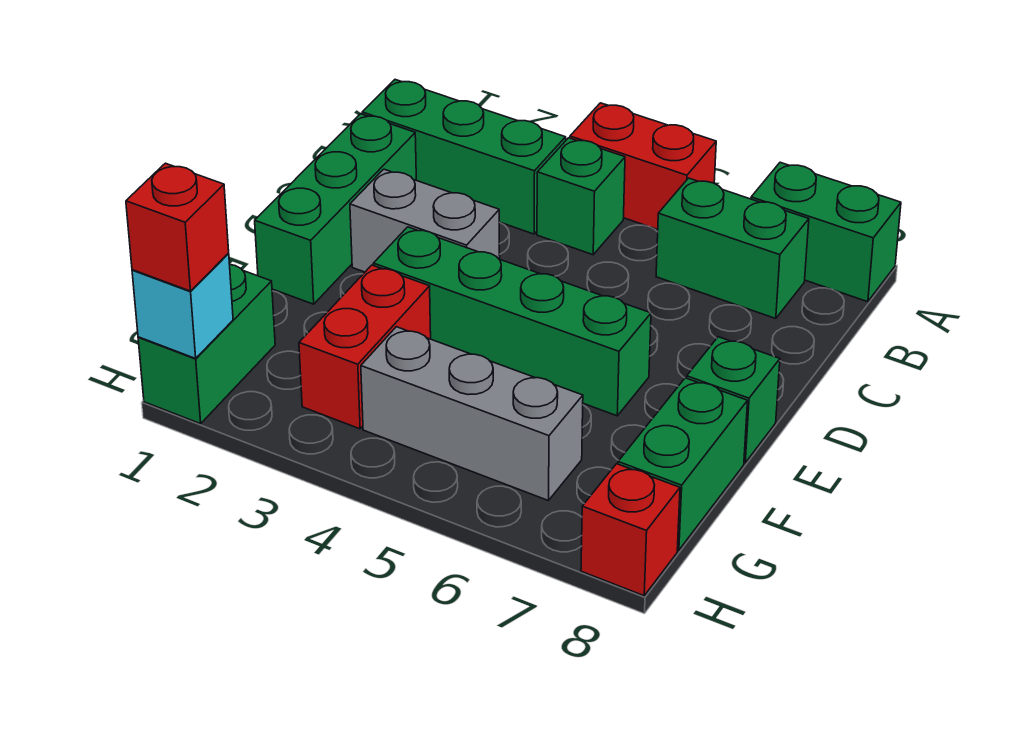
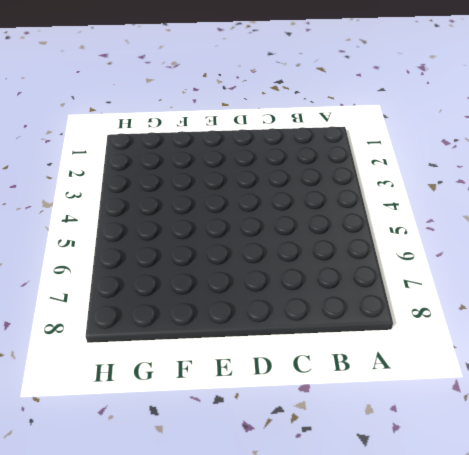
none -> red 1x2 brick [570,103,716,230]
none -> green 1x2 brick [751,162,901,302]
none -> green 1x3 brick [362,80,566,234]

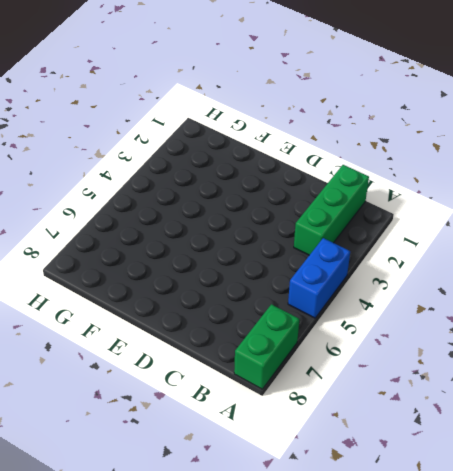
blue 1x2 brick [288,238,350,318] -> red 1x2 brick [570,103,716,230]
none -> green 1x1 brick [537,138,625,255]
none -> green 1x2 brick [656,178,809,319]
none -> green 1x3 brick [255,114,416,304]

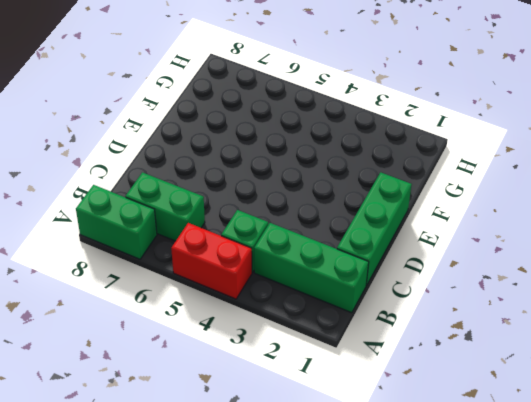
none -> grey 1x2 brick [350,169,500,272]
none -> green 1x4 brick [373,227,651,416]
none -> green 1x1 brick [687,337,780,463]

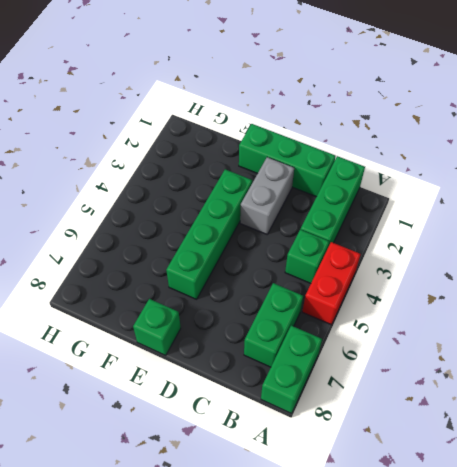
none -> red 1x2 brick [299,265,431,429]
none -> green 1x2 brick [618,378,748,550]
none -> green 1x2 brick [138,265,275,424]

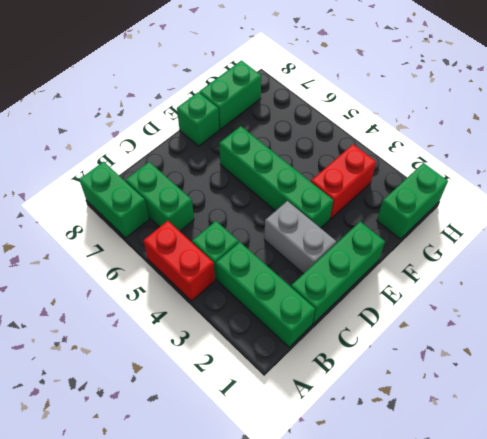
none -> grey 1x3 brick [361,327,583,501]
none -> red 1x1 brick [581,464,680,596]
none -> cyan 1x1 brick [132,254,233,358]

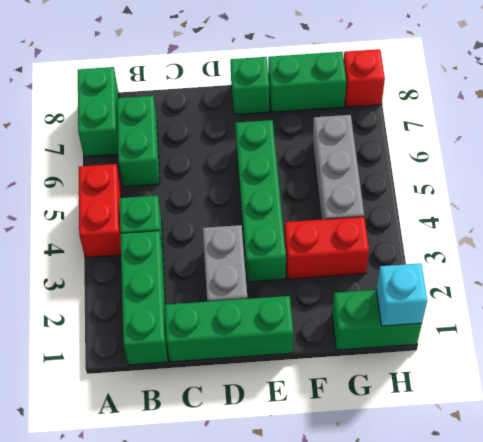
none -> red 1x1 brick [126,163,229,291]

